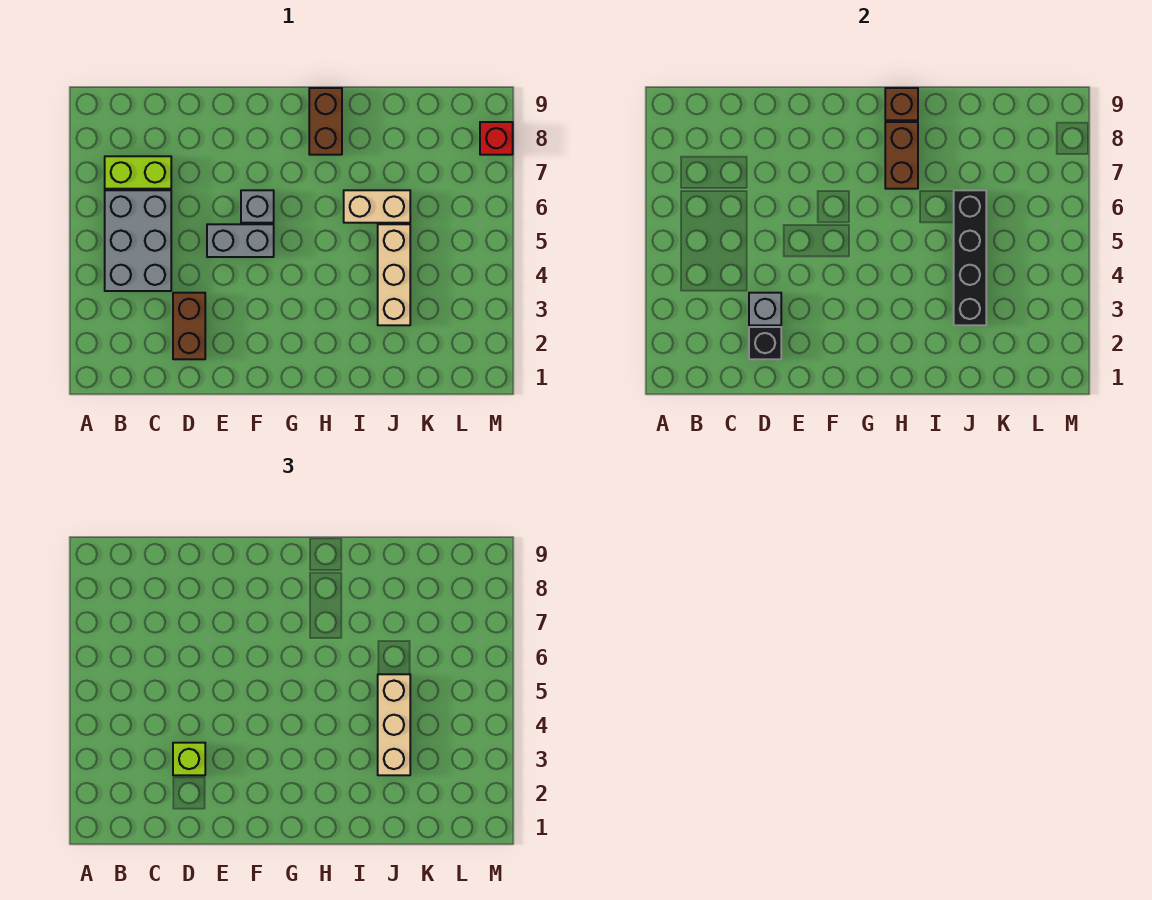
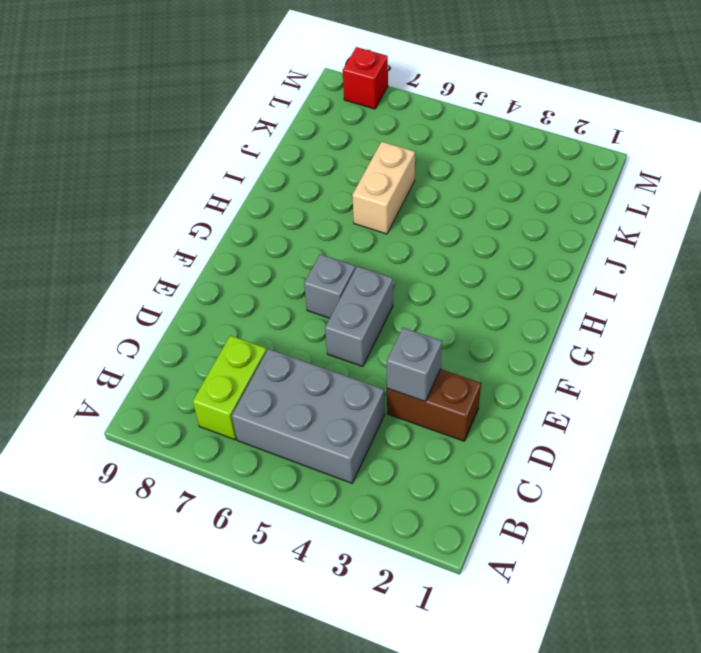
none -> brown 1x2 brick [309,88,342,155]
none -> tan 1x3 brick [378,224,410,325]
none -> black 1x1 brick [749,327,781,359]

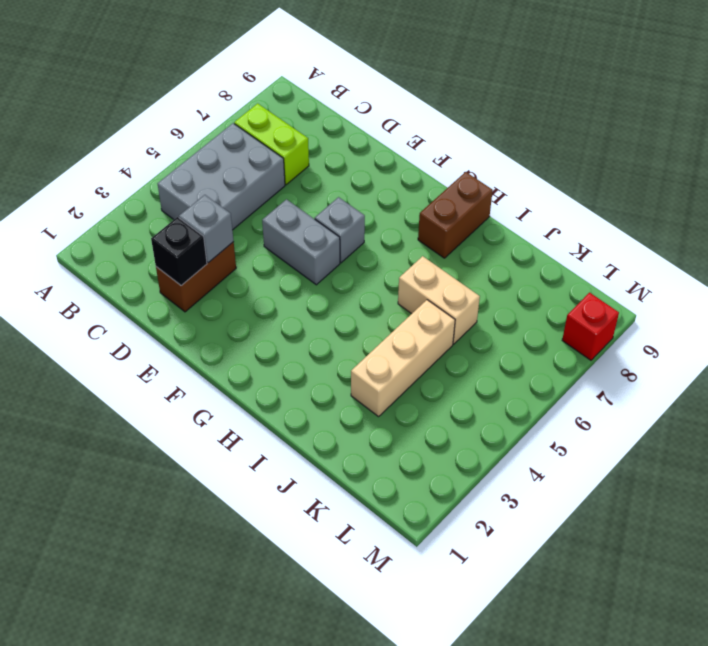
none -> brown 1x2 brick [885,122,918,189]
none -> brown 1x1 brick [885,88,918,120]
none -> black 1x4 brick [954,190,986,325]

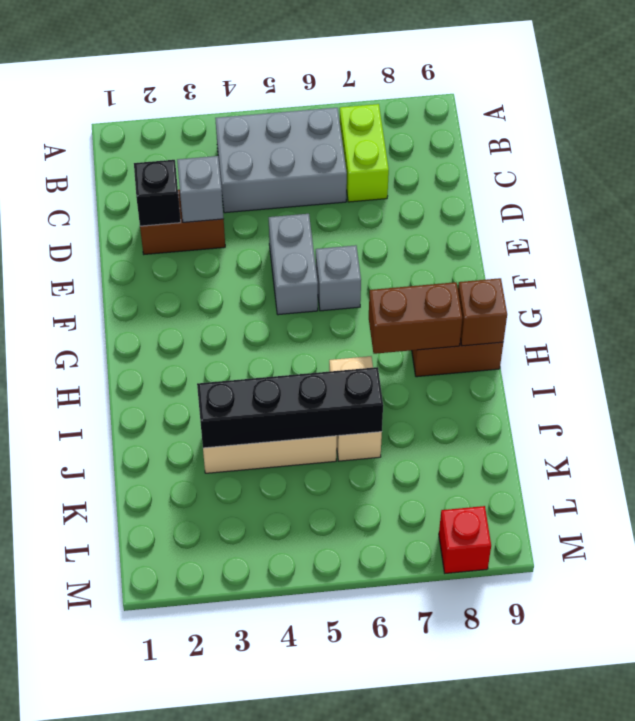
none -> lime 1x1 brick [173,743,205,775]
none -> tan 1x3 brick [378,674,410,775]

